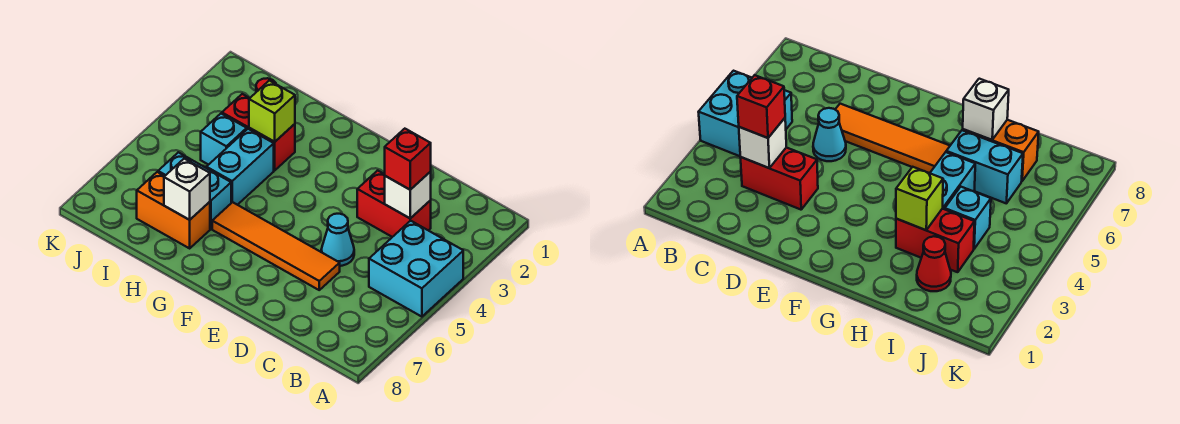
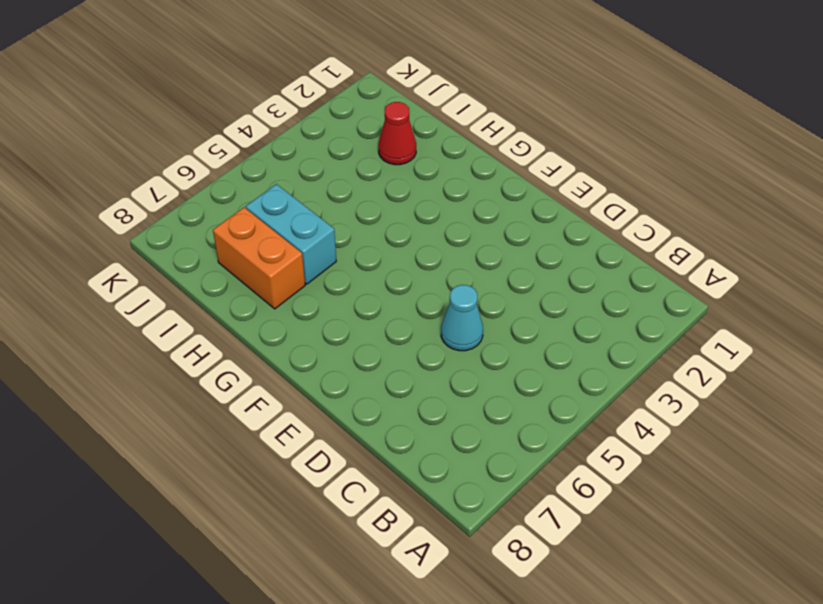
none -> cyan 2x2 brick [369,221,463,317]
none -> red 1x2 brick [357,171,431,237]
none -> orange 1x4 tile [212,202,340,290]

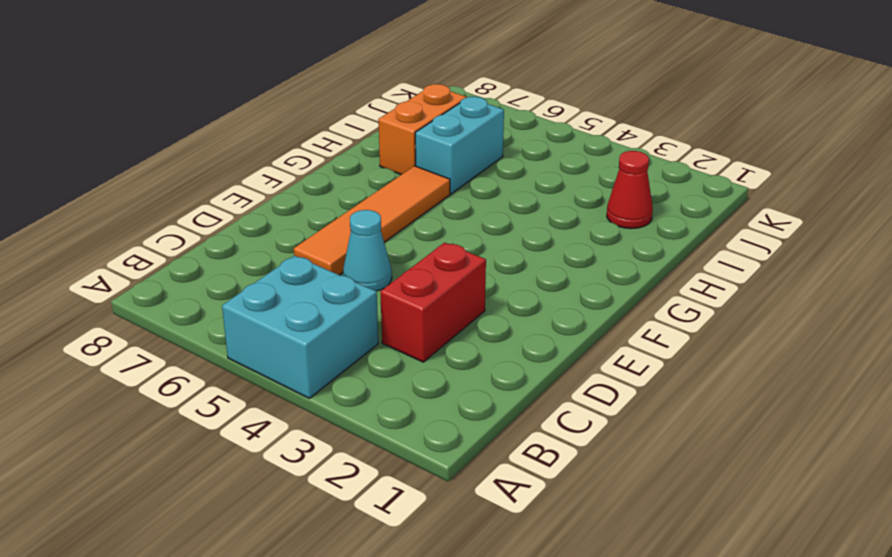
none -> red 1x2 brick [222,94,295,170]
none -> cyan 1x2 brick [206,129,274,205]
none -> cyan 1x1 brick [201,114,247,165]

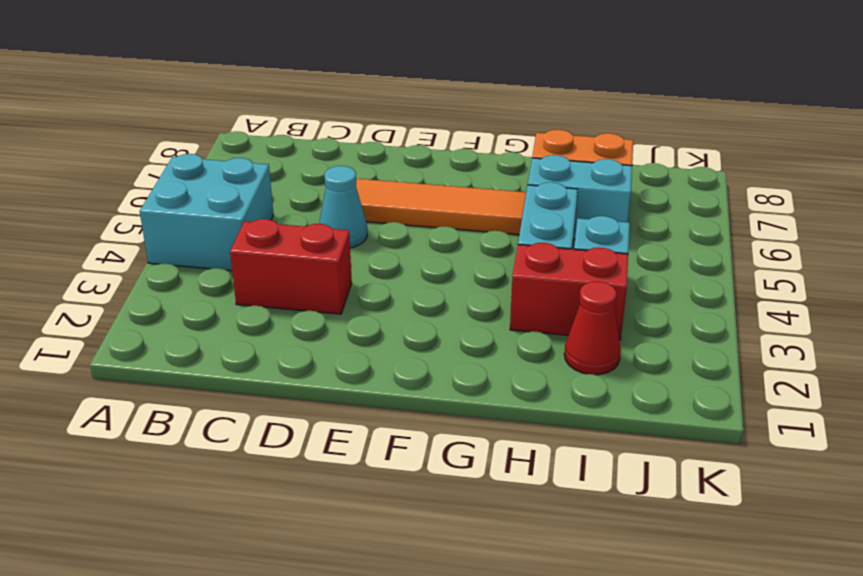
none -> white 1x1 brick [385,172,431,218]
none -> lime 1x1 brick [249,81,295,142]
none -> white 1x1 brick [164,159,210,220]

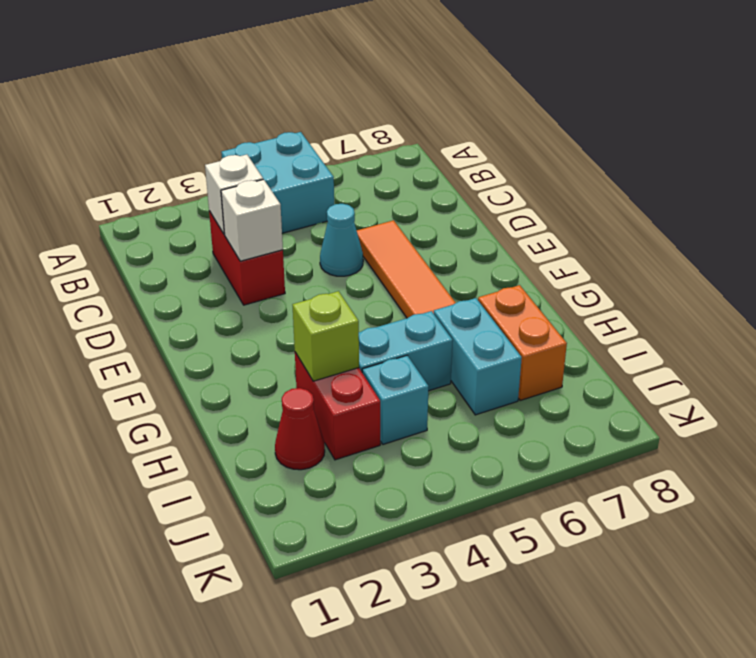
white 1x1 brick [221,179,283,261] -> white 1x1 brick moved to [164,159,210,220]
none -> red 1x1 brick [385,129,431,190]

